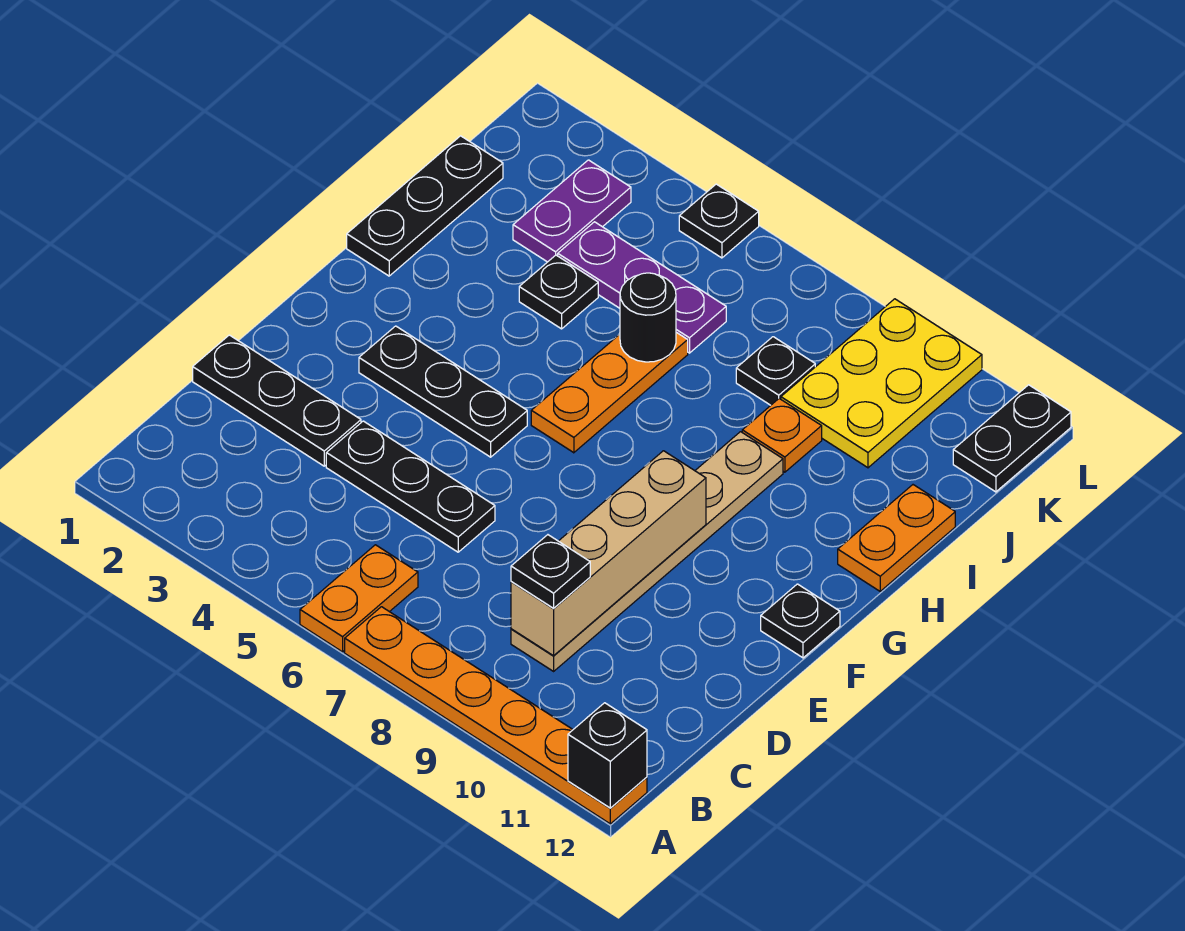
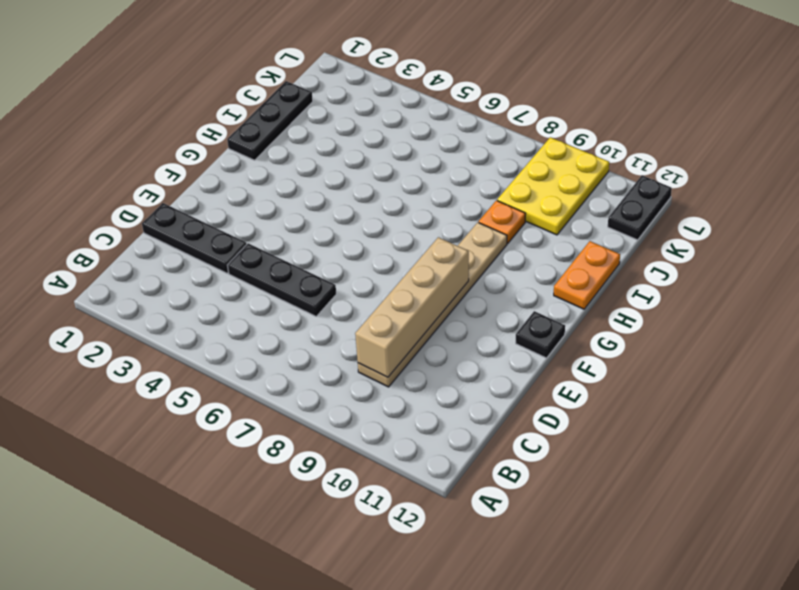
none -> orange 1x2 plate [300,545,418,652]
none -> orange 1x6 plate [345,607,647,824]
none -> black 1x3 plate [359,326,527,457]

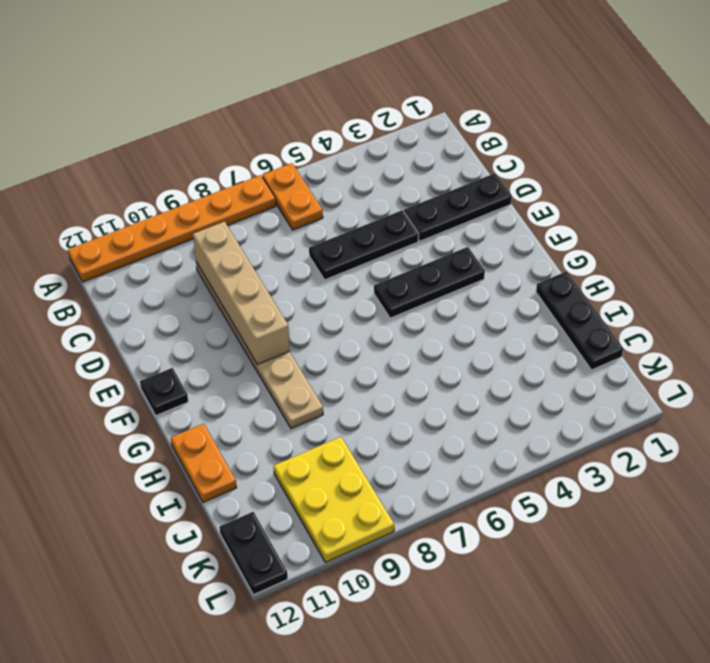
none -> orange 1x3 plate [531,332,688,453]
none -> black 1x1 plate [519,255,598,329]
none -> orange 1x1 plate [742,399,822,472]

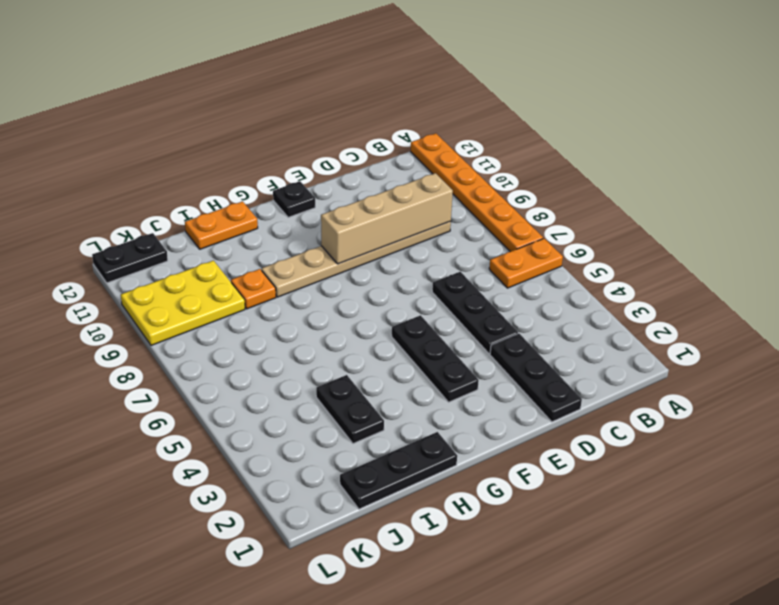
black 1x2 plate [316,375,384,444] -> black 1x1 plate [519,255,598,329]
none -> orange 1x3 plate [531,332,688,453]
none -> purple 1x2 plate [513,160,631,262]
none -> purple 1x3 plate [558,222,726,353]

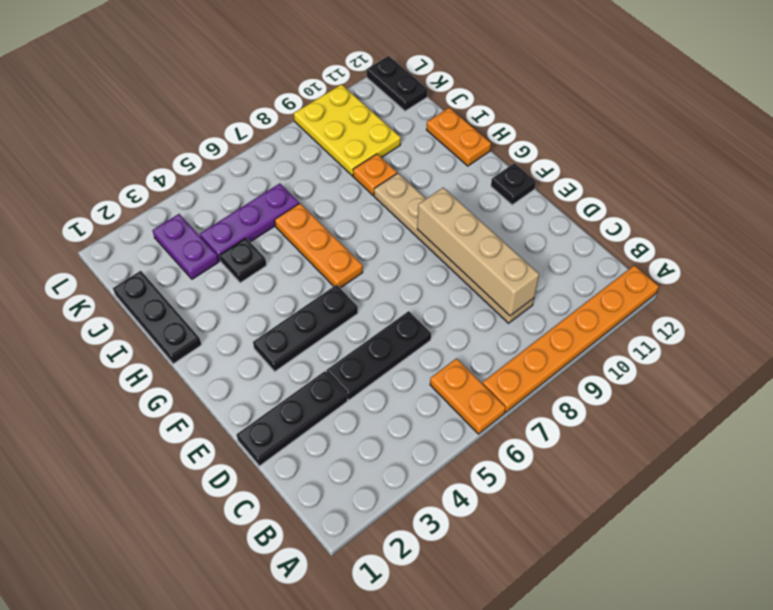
none -> black 1x1 plate [736,337,815,405]
none -> black 1x1 plate [679,184,759,258]
none -> black 1x1 brick [568,703,647,808]

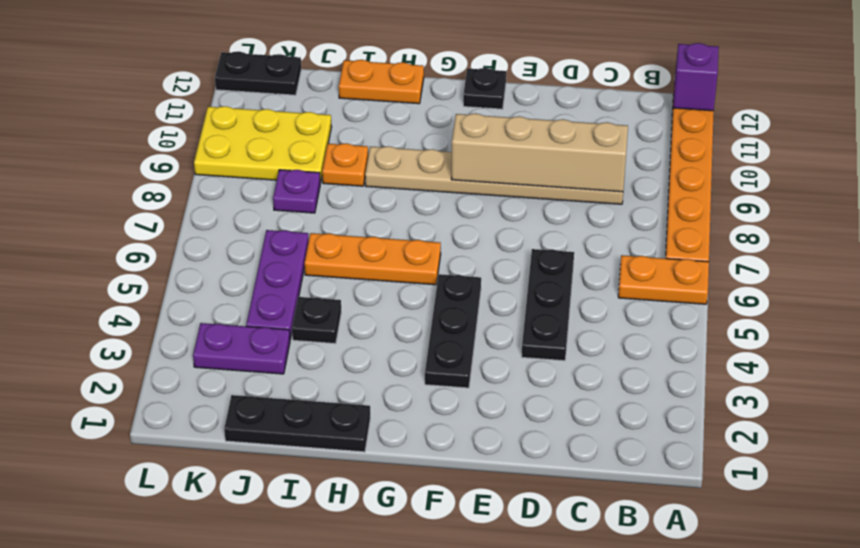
purple 1x1 brick [673,43,719,111] -> black 1x1 brick [568,703,647,808]
purple 1x1 plate [273,170,320,213] -> black 1x1 plate [736,337,815,405]
none -> black 1x3 plate [193,335,361,466]
none -> black 1x1 plate [679,184,759,258]
none -> black 1x1 round brick [620,273,676,362]

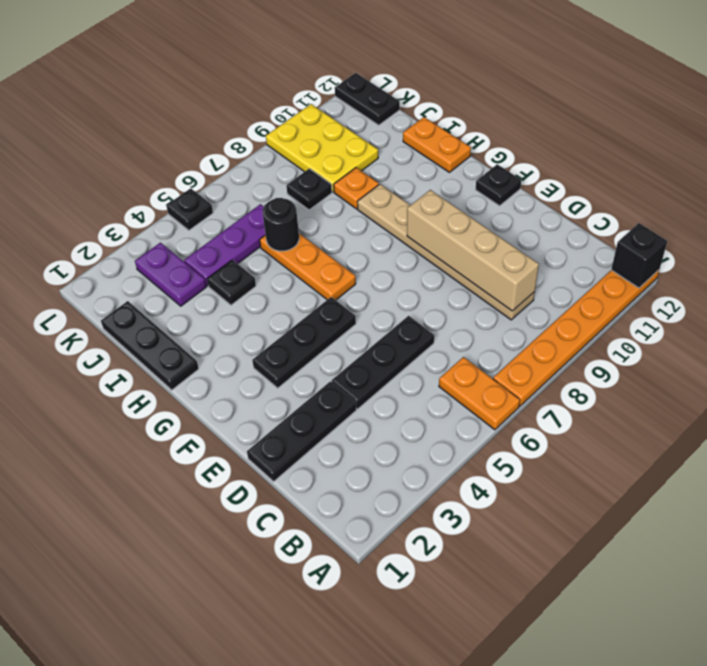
none -> black 1x1 plate [511,535,590,608]

